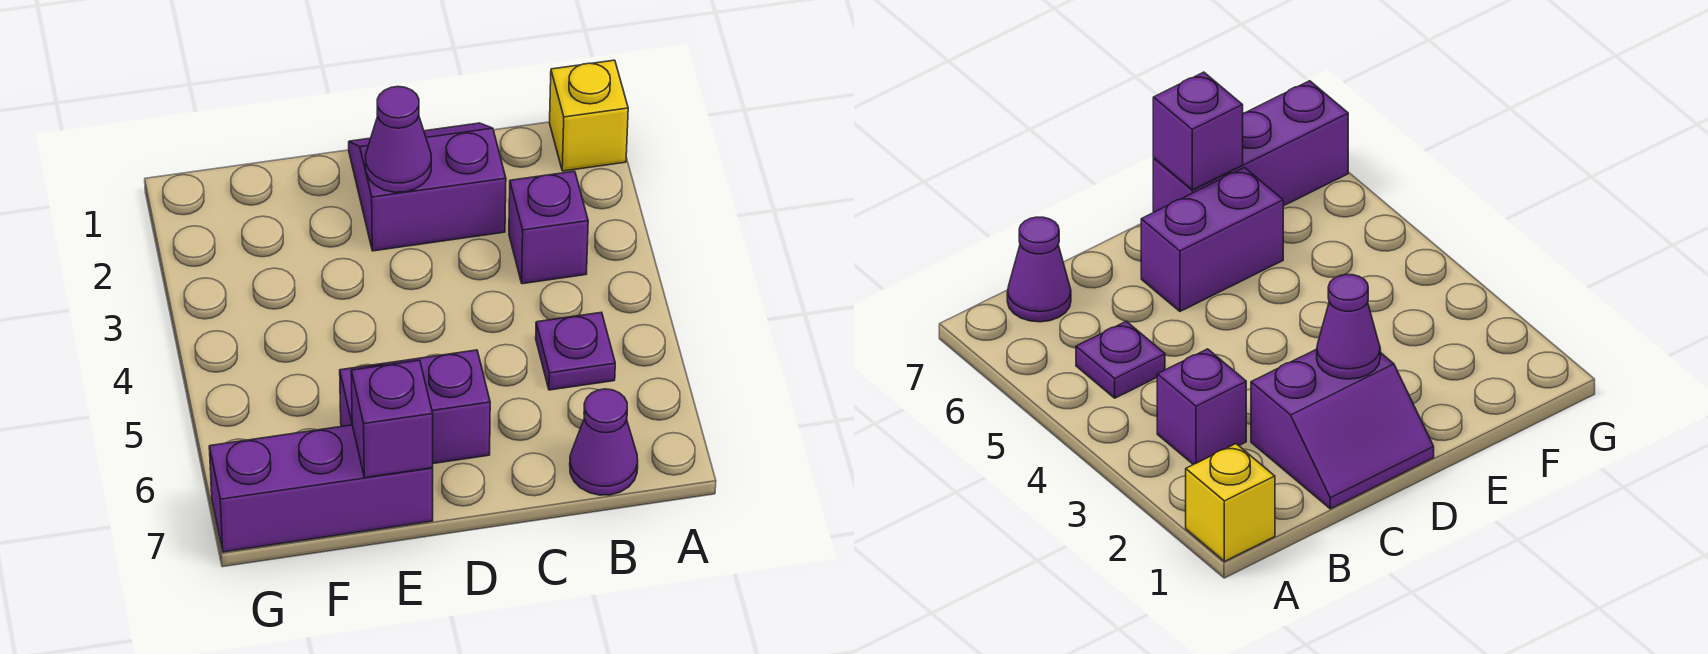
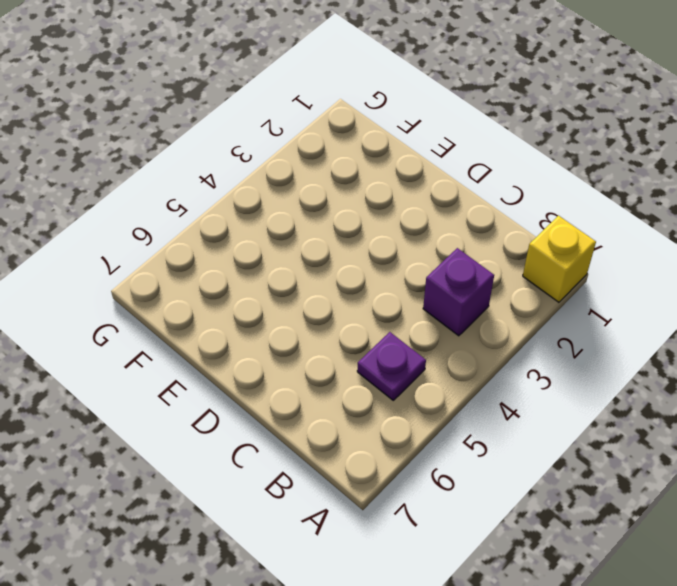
none -> purple 1x1 cone [570,389,638,495]
none -> purple 2x2 slope [349,123,506,251]

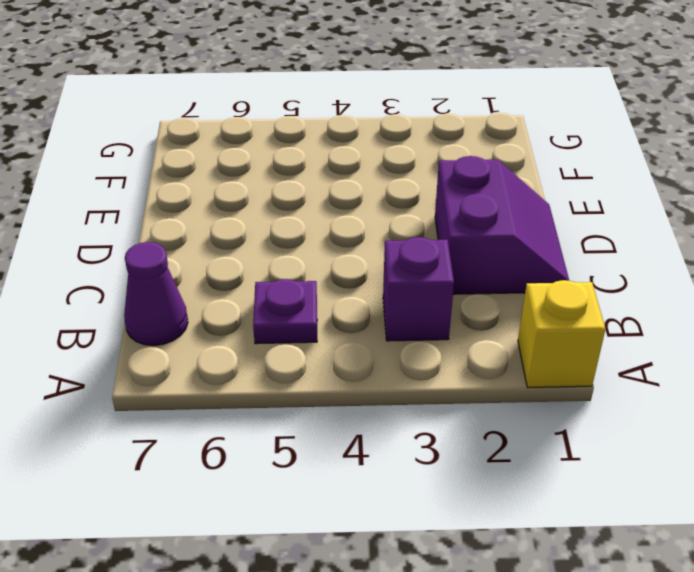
none -> purple 1x2 brick [340,350,490,463]
none -> purple 1x3 brick [209,425,433,552]

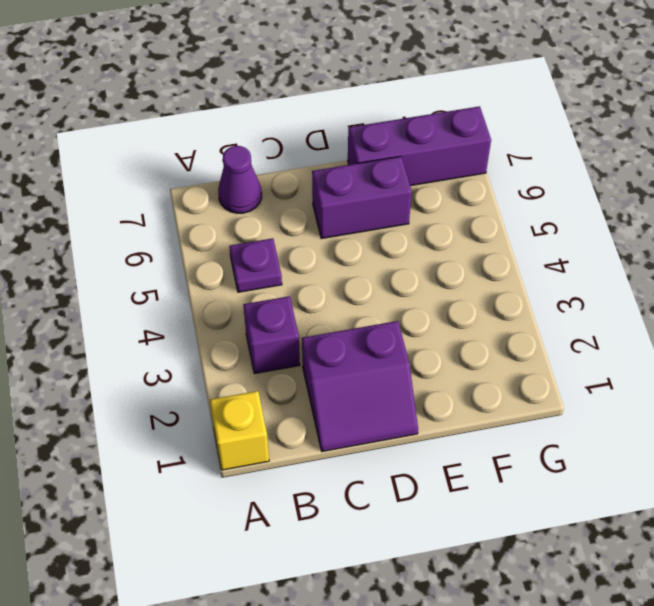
none -> purple 1x1 cone [366,87,431,192]
none -> purple 1x1 brick [351,360,433,478]

